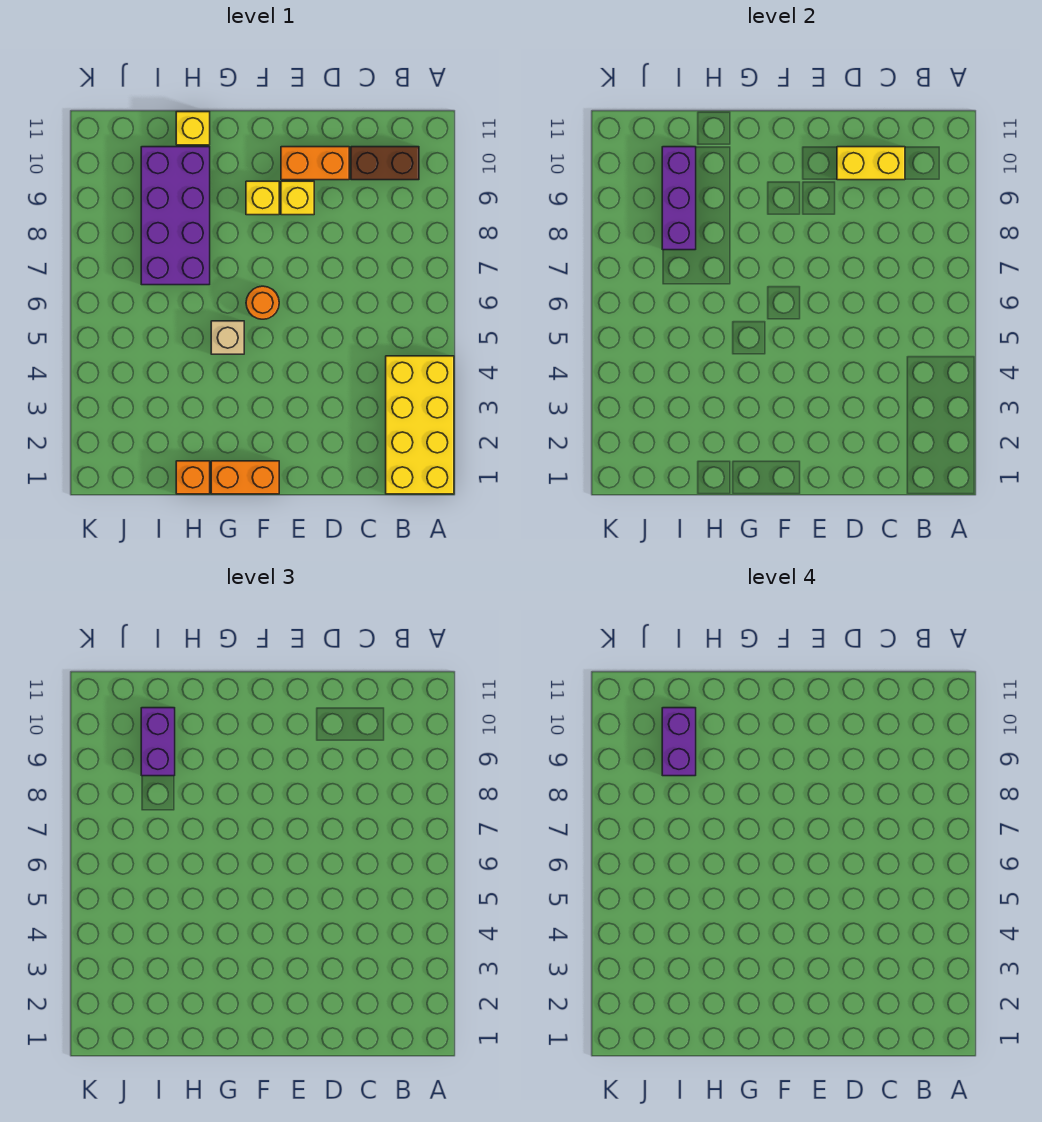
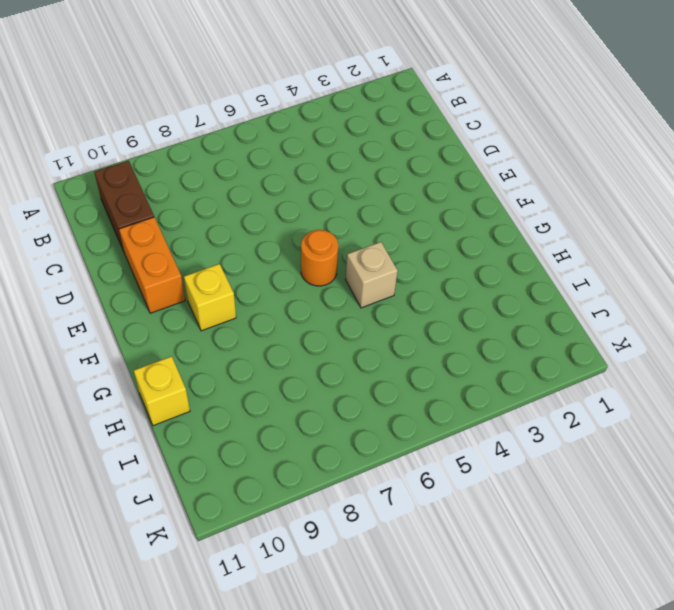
none -> yellow 2x4 brick [386,356,454,494]
none -> yellow 1x1 brick [281,181,314,215]
none -> orange 1x2 brick [211,461,279,494]

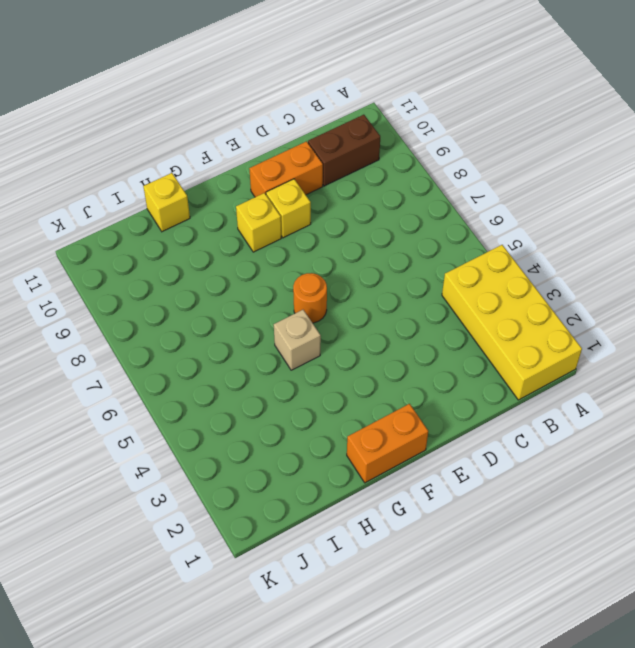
none -> orange 1x1 brick [176,461,210,494]
none -> purple 2x4 brick [141,147,210,285]
none -> yellow 1x2 brick [837,147,905,180]

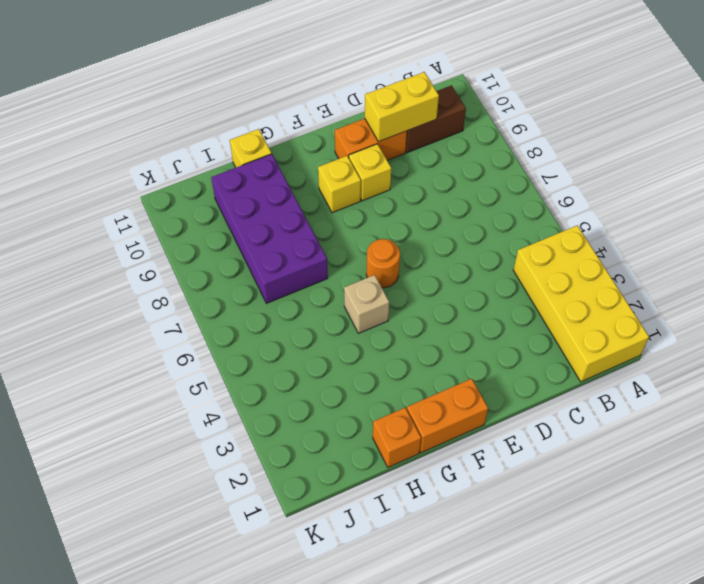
none -> purple 1x3 brick [662,147,696,250]
none -> purple 1x2 brick [141,708,175,776]
none -> purple 1x2 brick [662,708,696,776]

